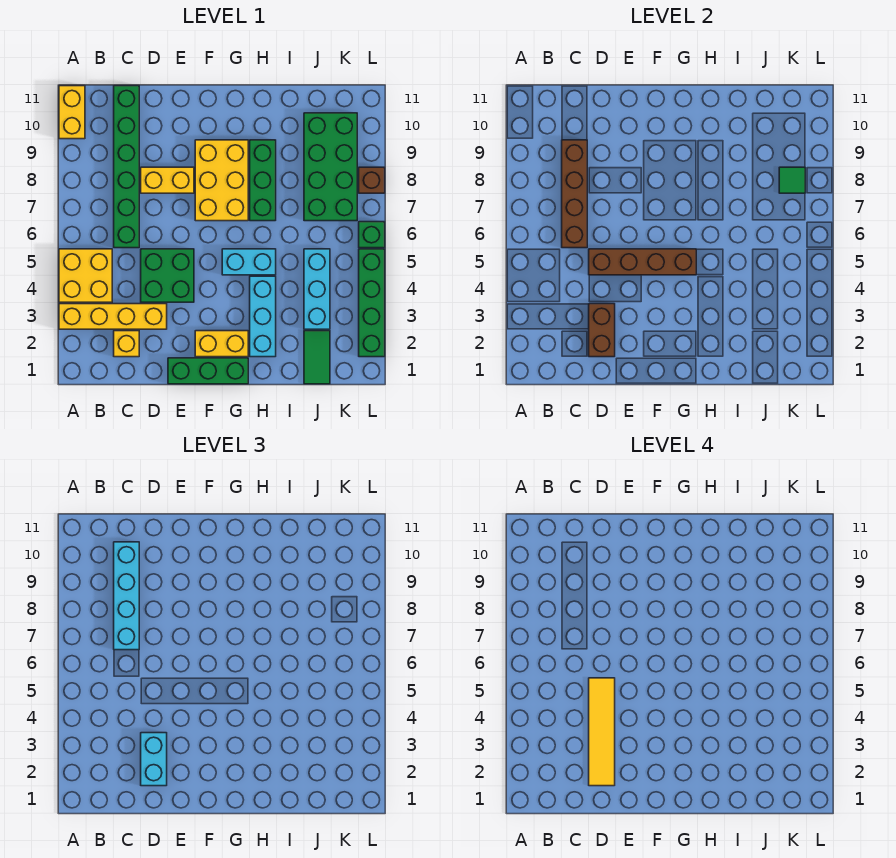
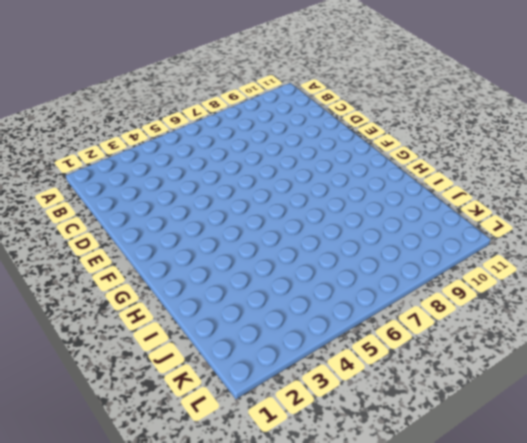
none -> yellow 1x4 brick [59,304,167,329]
none -> yellow 2x2 brick [59,249,112,302]
none -> yellow 1x2 brick [59,86,85,139]

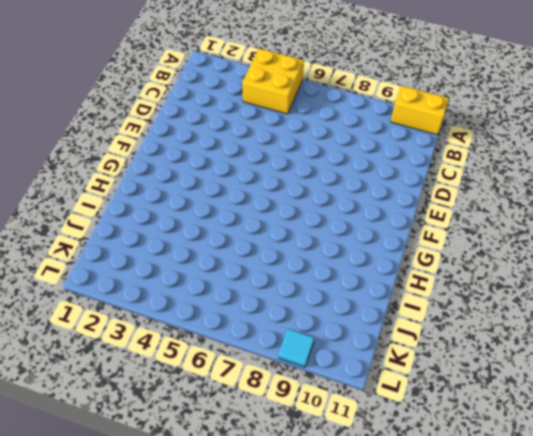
cyan 1x1 tile [278,329,315,367] -> none
none -> yellow 1x4 brick [59,304,167,329]
none -> yellow 1x1 brick [114,331,139,357]
none -> green 1x6 brick [114,86,139,248]

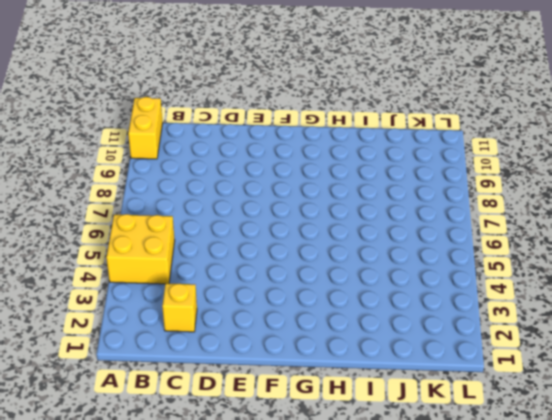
none -> yellow 1x4 brick [59,304,167,329]
none -> green 1x6 brick [114,86,139,248]
none -> green 2x2 brick [141,249,194,302]

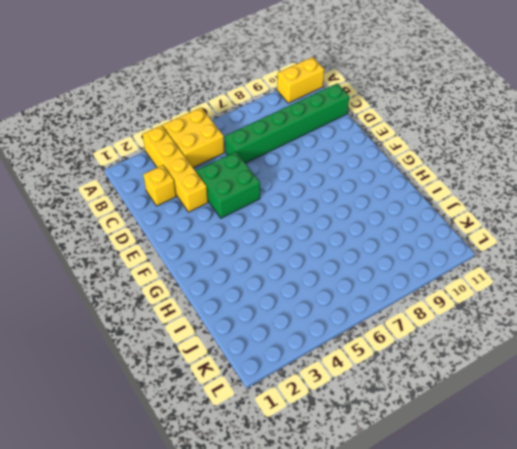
none -> yellow 1x2 brick [141,167,194,193]
none -> green 1x3 brick [168,358,248,384]
none -> yellow 1x2 brick [195,331,248,357]

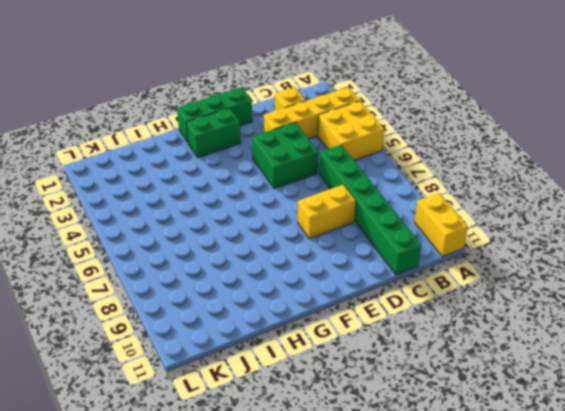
green 1x2 brick [186,108,241,158] -> yellow 1x2 brick [195,331,248,357]
none -> yellow 2x3 brick [195,140,248,221]
none -> cyan 1x2 brick [222,249,276,275]
none -> cyan 1x3 brick [250,276,276,357]

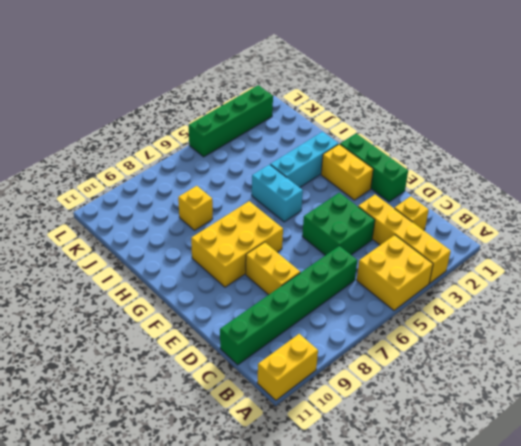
yellow 1x1 brick [178,186,213,230] -> none
none -> green 1x3 brick [250,140,276,221]
none -> green 1x2 tile [304,331,330,384]
none -> cyan 1x3 brick [304,249,330,329]

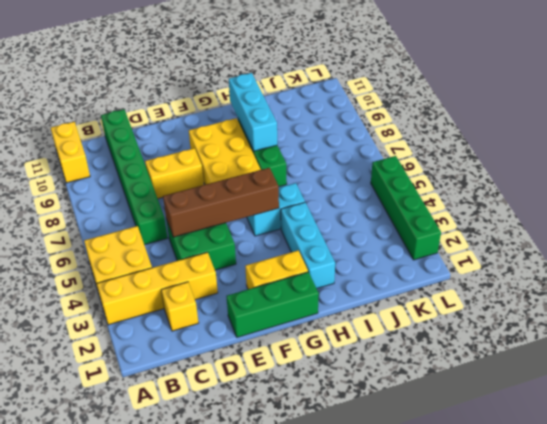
cyan 1x3 brick [229,73,277,151] -> cyan 1x3 brick moved to [304,249,330,329]
none -> green 1x2 tile [304,331,330,384]
none -> green 2x4 brick [304,113,357,221]
none -> green 1x1 brick [359,222,385,248]

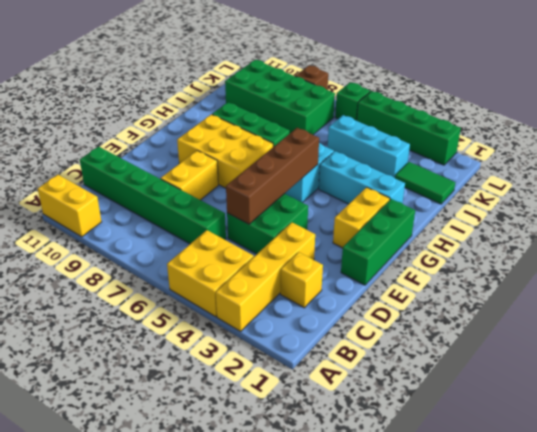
none -> brown 1x4 brick [562,140,587,248]
none -> brown 1x2 brick [589,304,615,357]
none -> green 1x1 tile [779,167,805,193]

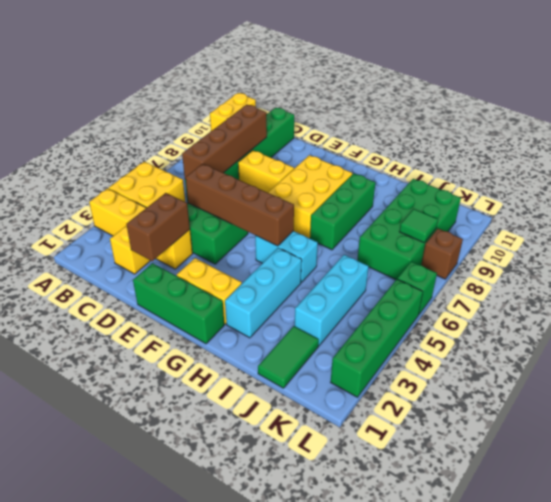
none -> cyan 1x4 brick [114,542,139,650]
none -> cyan 1x2 brick [141,733,167,786]
none -> yellow 1x4 tile [589,678,615,786]

